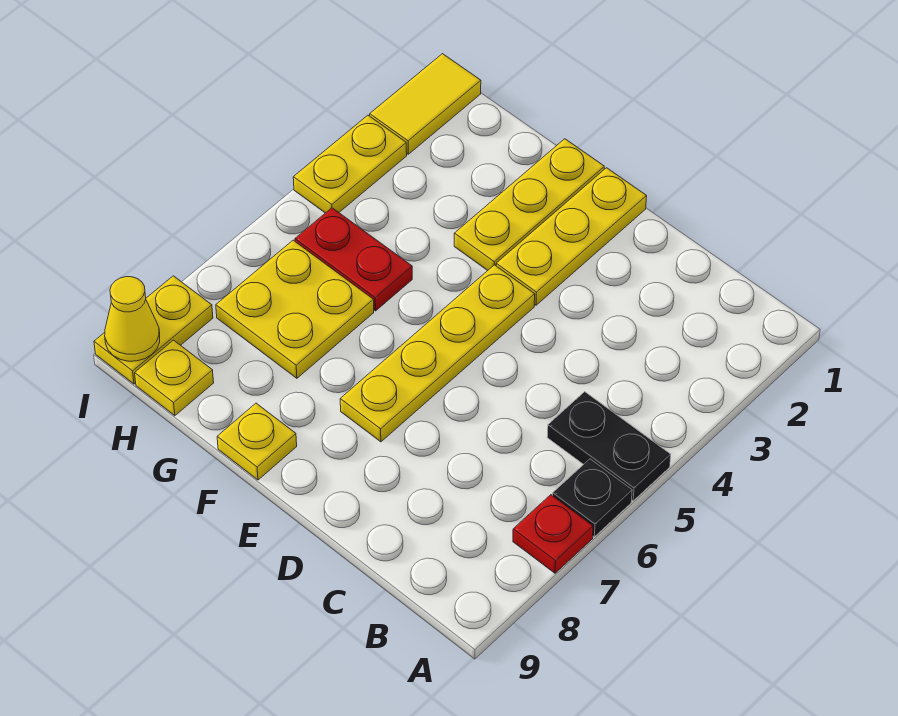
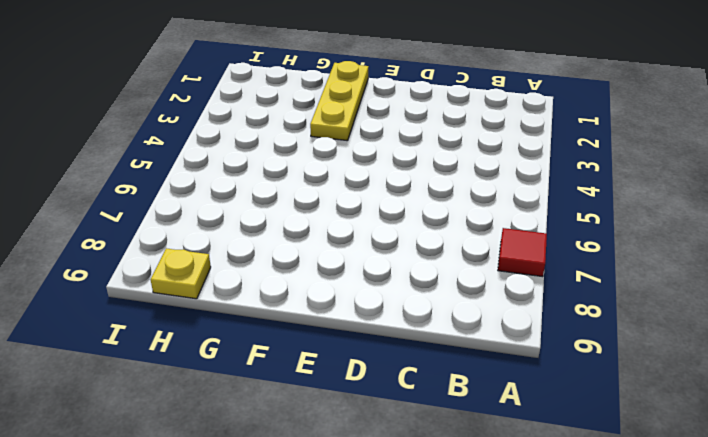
red 1x1 tile [498,228,547,277] -> red 1x1 plate [513,495,593,573]
none -> black 1x2 plate [547,392,671,501]
none -> black 1x1 plate [553,459,632,537]
none -> yellow 1x3 plate [496,168,647,305]

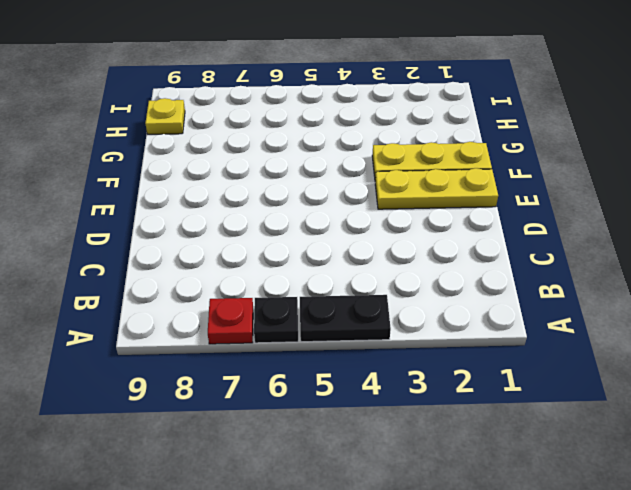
black 1x2 plate [300,295,391,342] -> black 1x2 plate turned to [547,392,671,501]
none -> yellow 1x4 plate [340,265,535,442]
none -> yellow 1x1 plate [217,403,297,480]
none -> red 1x2 plate [295,208,412,311]

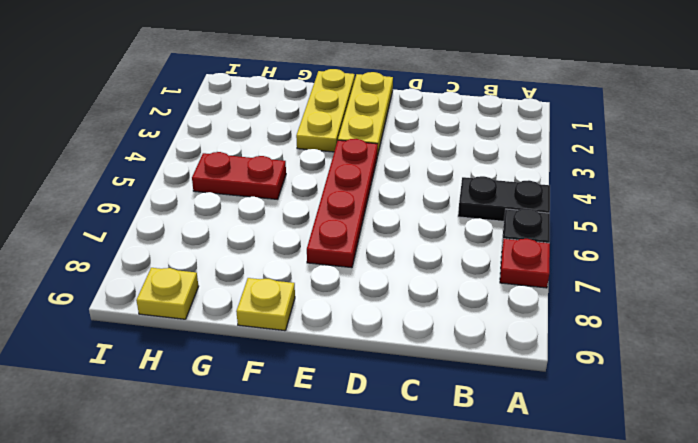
red 1x4 plate [307,139,378,268] -> yellow 1x4 plate [340,265,535,442]
none -> yellow 2x2 plate [216,240,374,378]
none -> yellow 1x2 tile [370,54,481,154]
none -> yellow 1x2 plate [293,115,407,213]

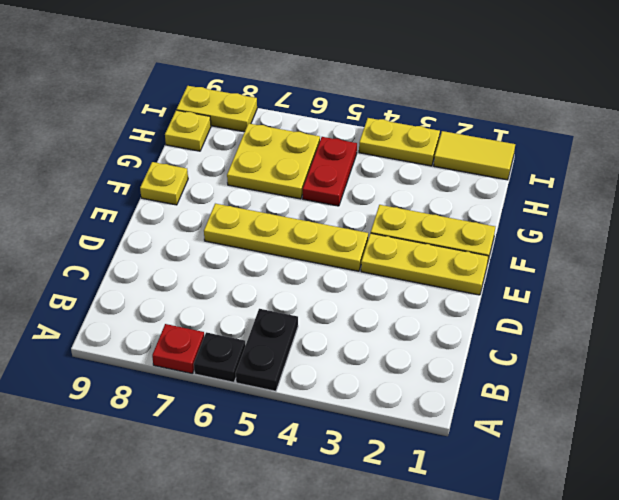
none -> yellow 1x1 cone [105,277,160,361]

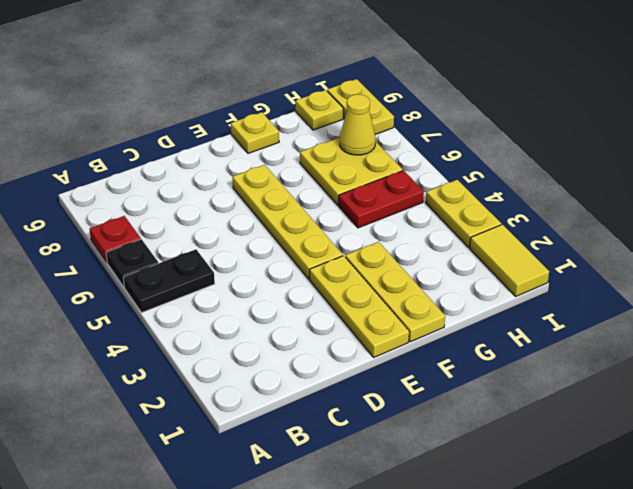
yellow 1x1 cone [340,94,376,155] -> yellow 1x1 cone moved to [105,277,160,361]

